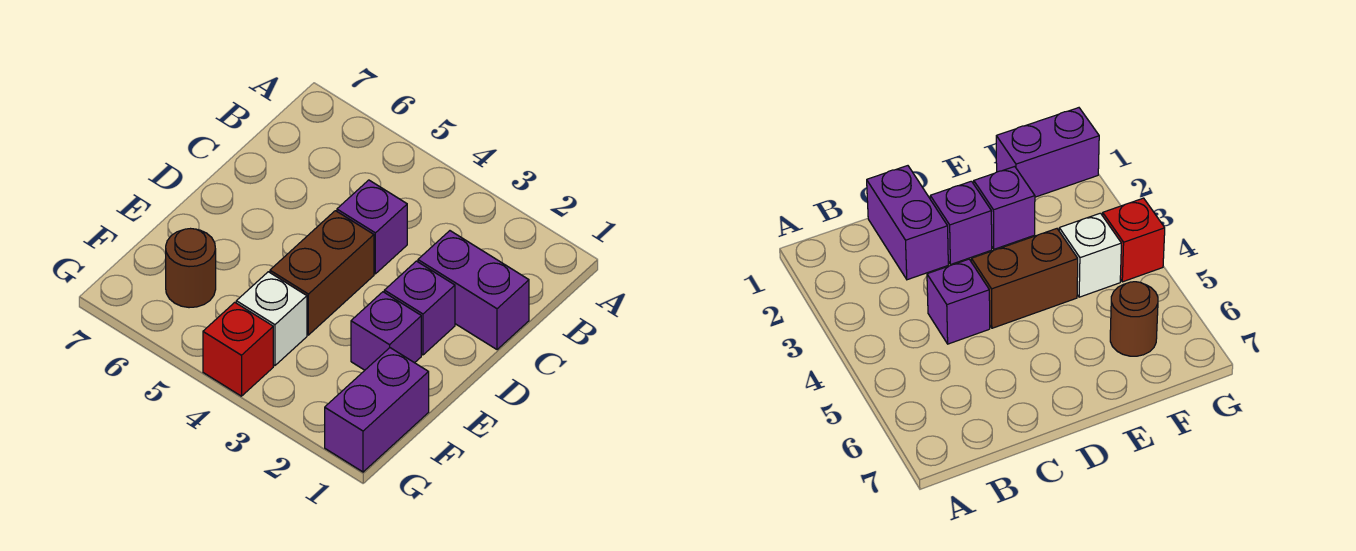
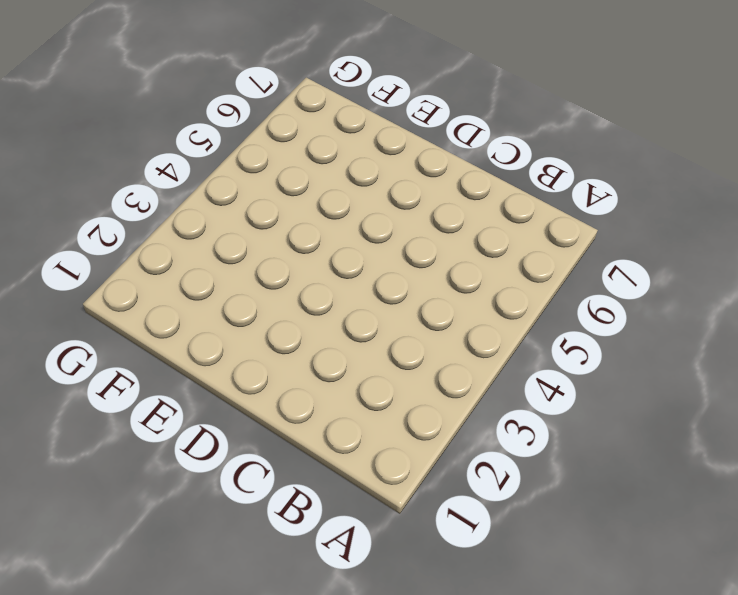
none -> purple 1x2 brick [418,231,529,350]
none -> purple 1x1 brick [337,180,407,274]

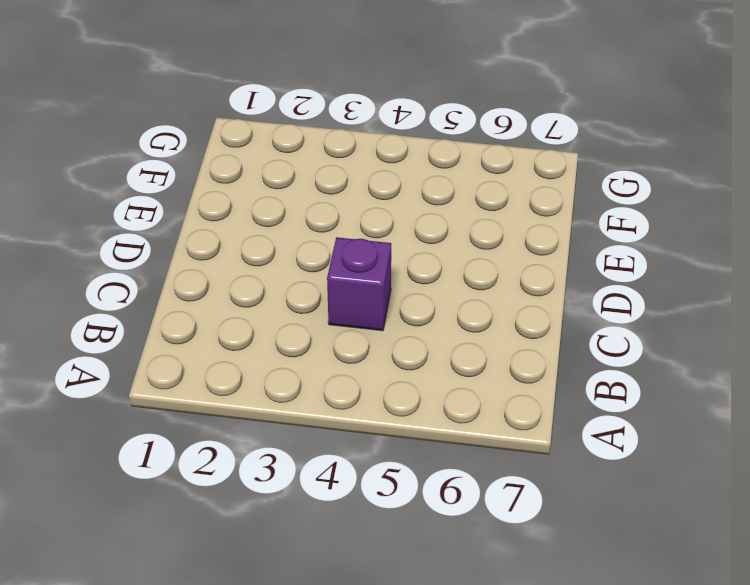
none -> purple 1x2 brick [418,231,529,350]
none -> purple 1x1 brick [384,261,455,355]

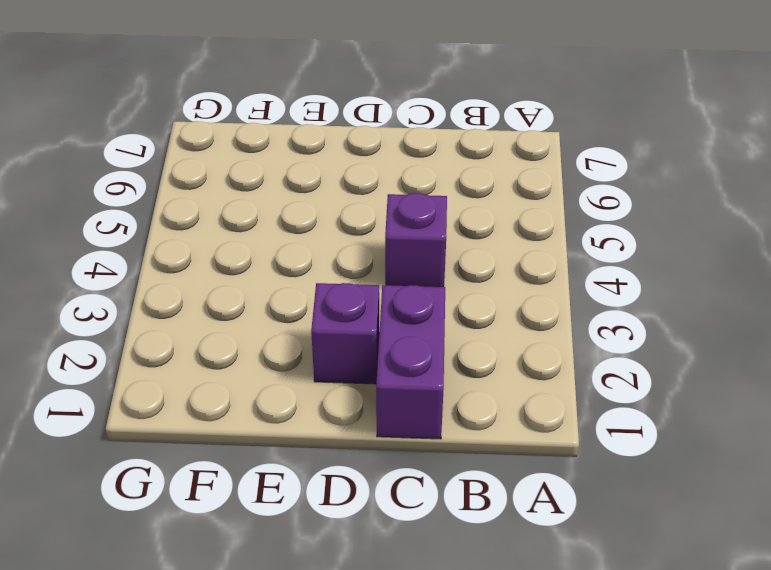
none -> brown 1x2 brick [270,211,374,335]
none -> purple 1x1 brick [351,292,421,370]

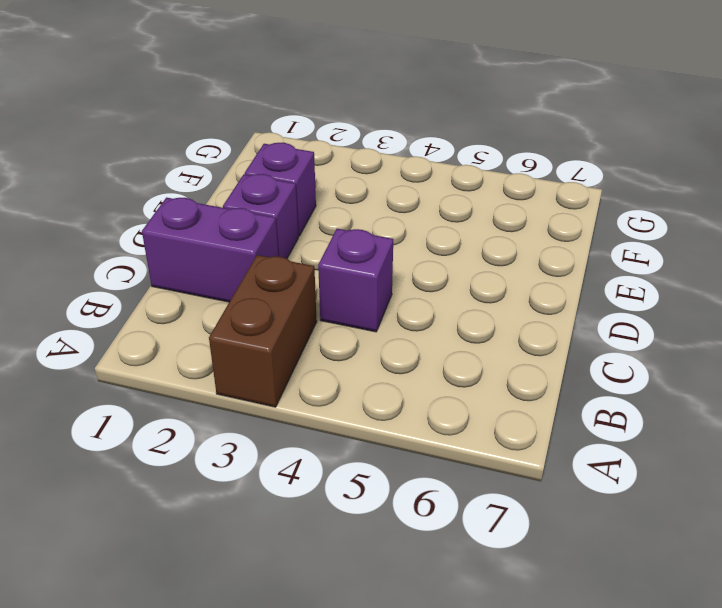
brown 1x2 brick [209,255,317,407] -> brown 1x2 brick moved to [270,211,374,335]
none -> purple 1x2 brick [325,348,429,472]
none -> white 1x1 brick [236,272,307,366]

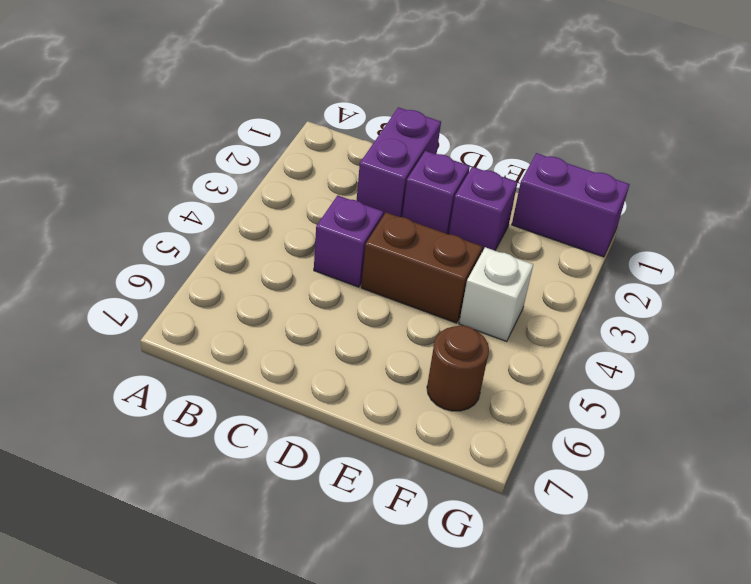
none -> red 1x1 brick [203,302,273,396]

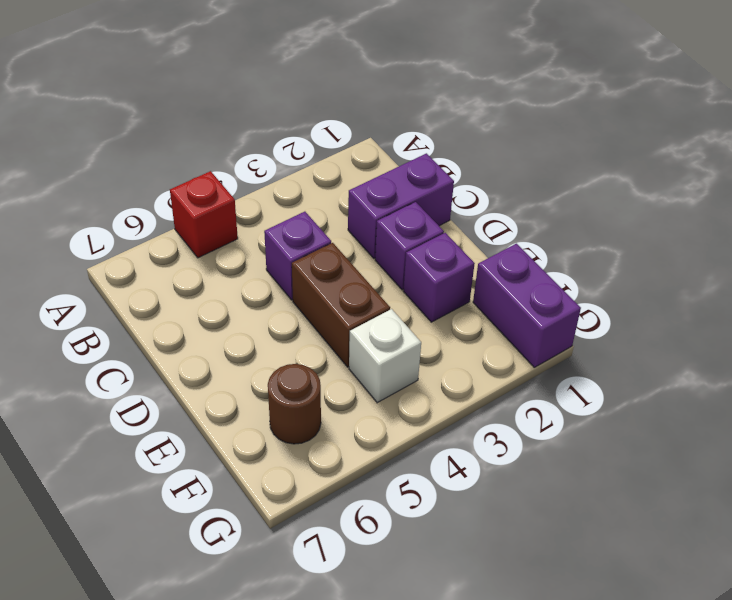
red 1x1 brick [170,171,238,258] -> red 1x1 brick moved to [203,302,273,396]

